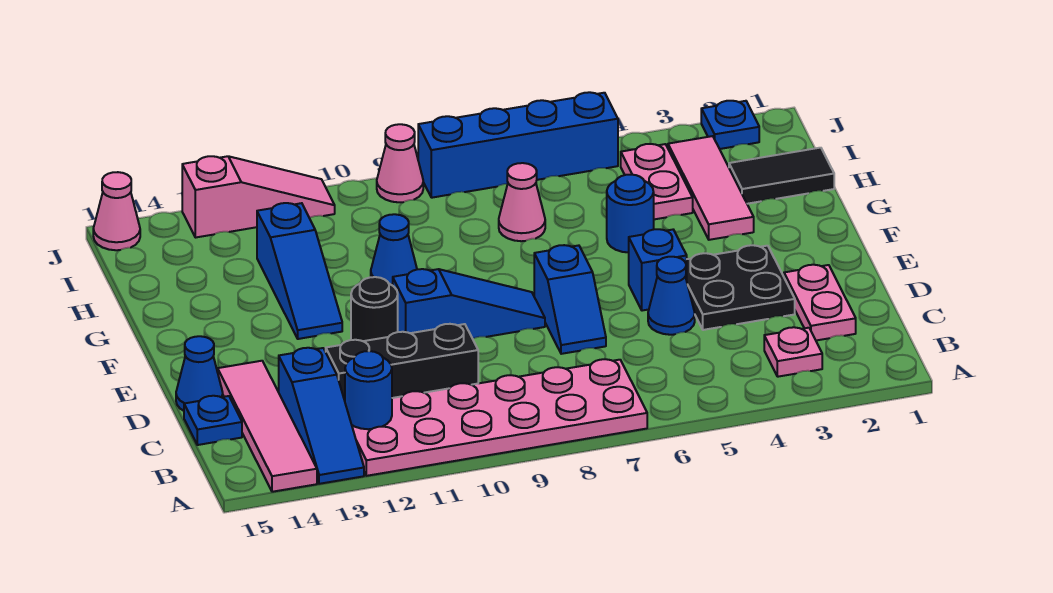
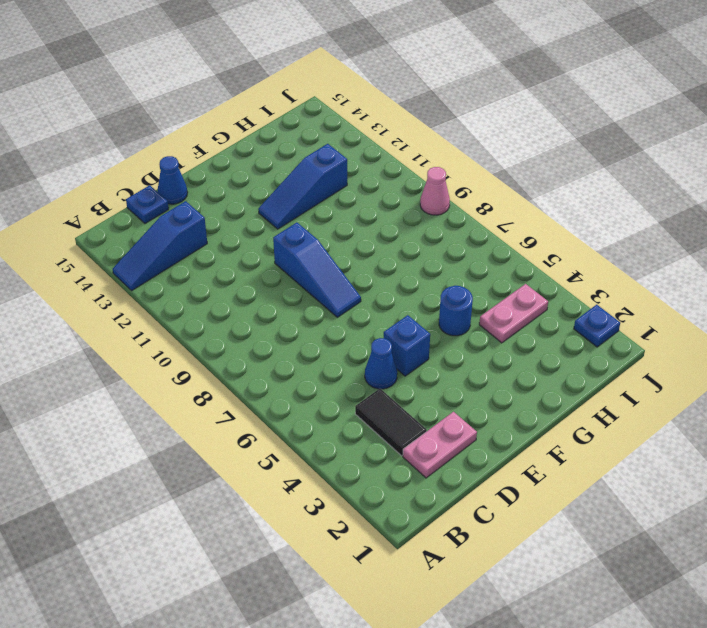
black 1x2 tile [355,389,427,456] -> black 1x2 tile moved to [729,148,834,204]
none -> pink 2x6 plate [352,359,647,476]
none -> pink 1x4 tile [218,361,317,492]
none -> pink 1x1 plate [764,327,822,377]

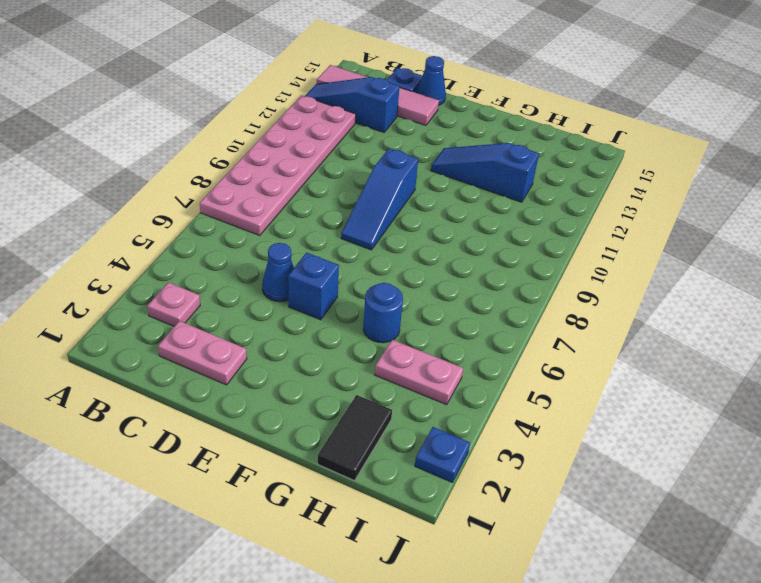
none -> black 1x3 brick [326,324,478,401]
none -> black 2x2 plate [687,245,795,330]
none -> blue 1x2 slope [534,245,606,354]

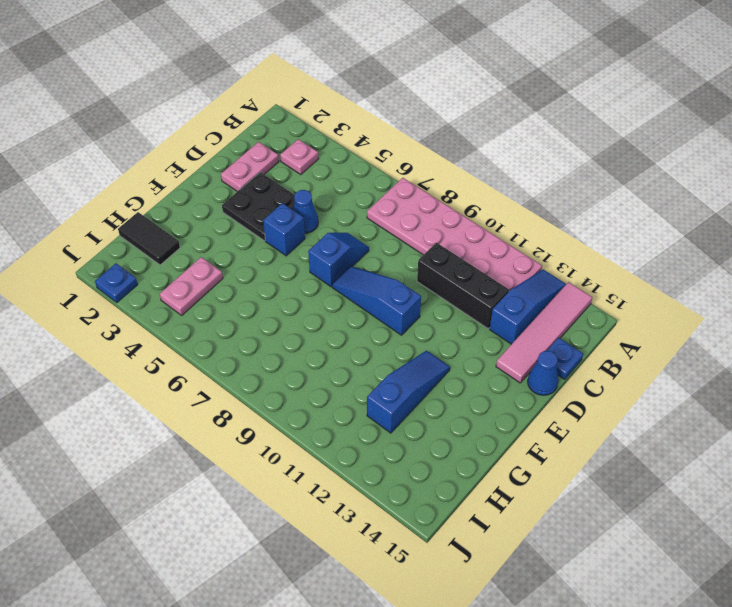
none -> black 1x1 round brick [351,277,398,341]
none -> pink 1x3 tile [668,136,754,240]
none -> blue 1x1 round brick [607,175,654,253]

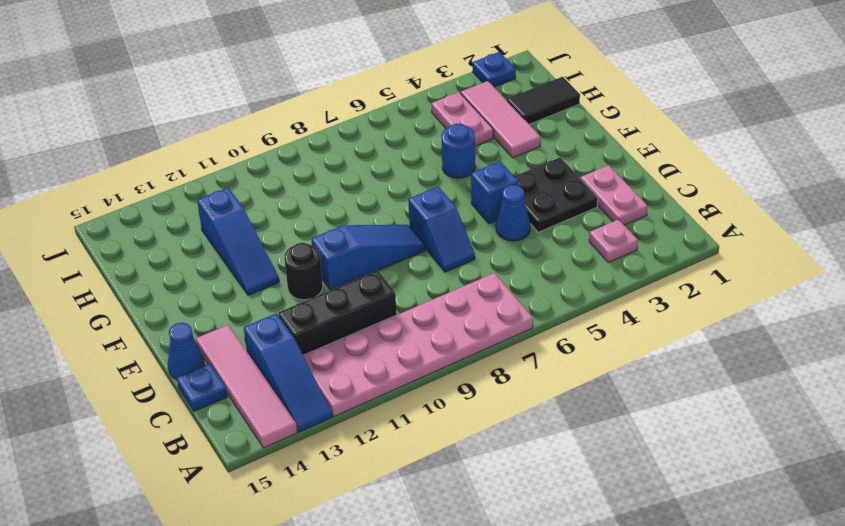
none -> blue 1x1 cone [371,214,417,286]
none -> pink 1x1 cone [499,163,545,241]
none -> blue 1x4 brick [418,92,618,198]

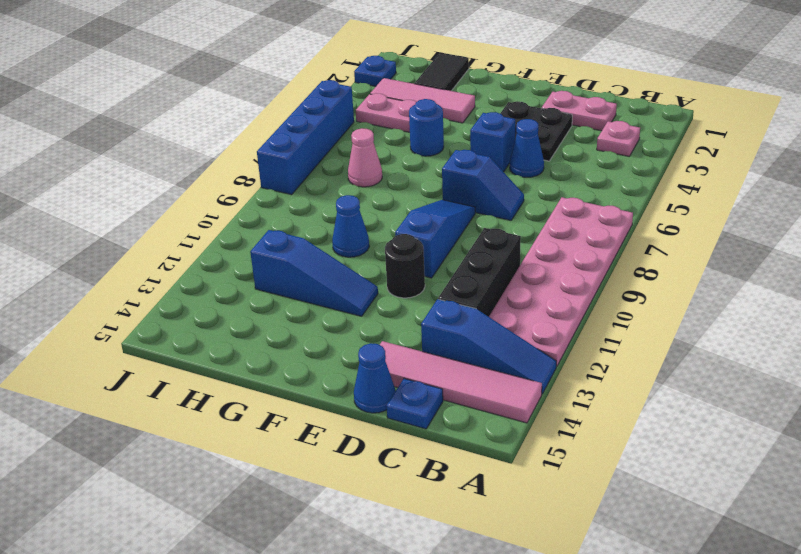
none -> pink 1x1 cone [377,124,423,202]
none -> pink 1x3 slope [182,156,335,238]
none -> pink 1x1 cone [93,172,140,250]

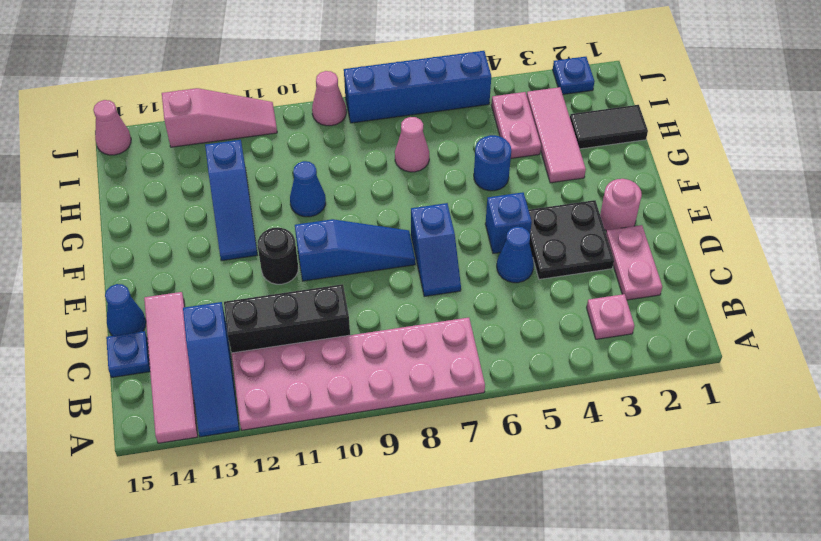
pink 1x1 round brick [600,179,642,231] -> none
none -> blue 1x1 round brick [345,351,392,429]

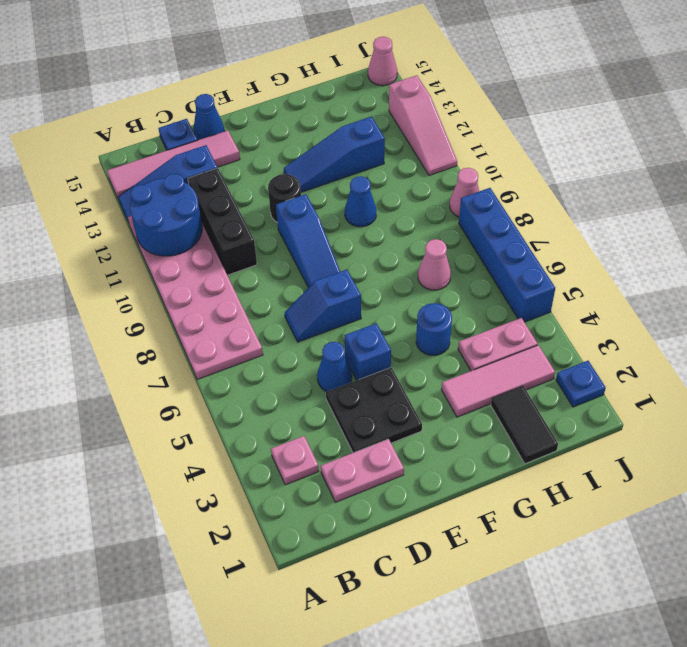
blue 2x2 round brick [130,174,202,256] -> blue 1x1 round brick [345,351,392,429]

